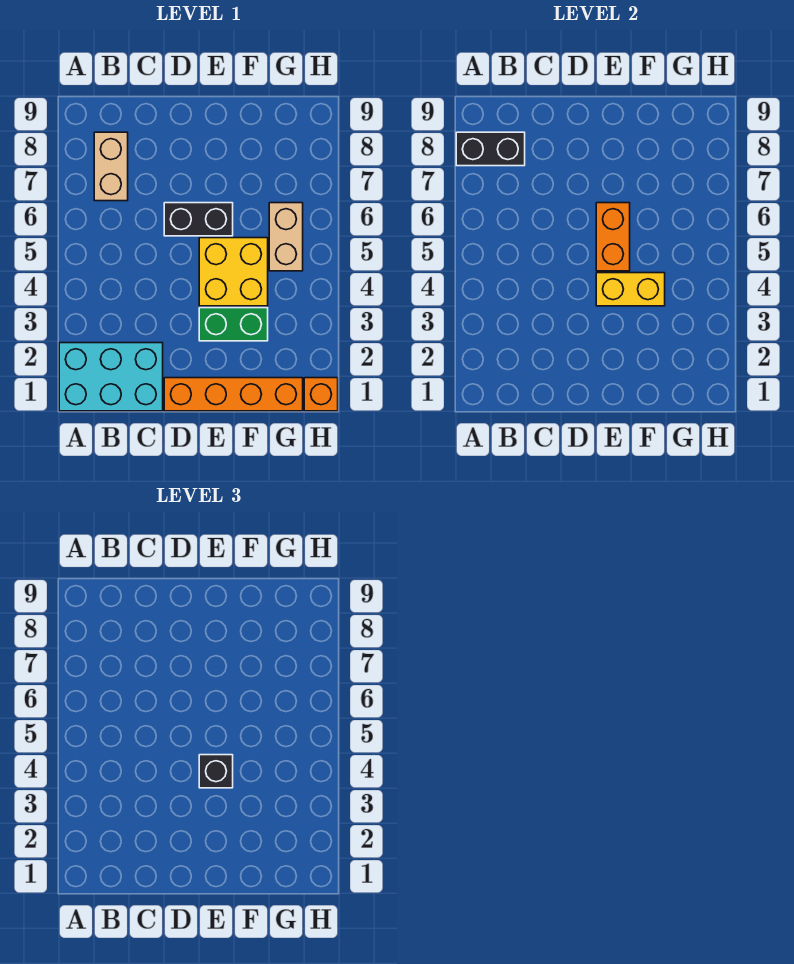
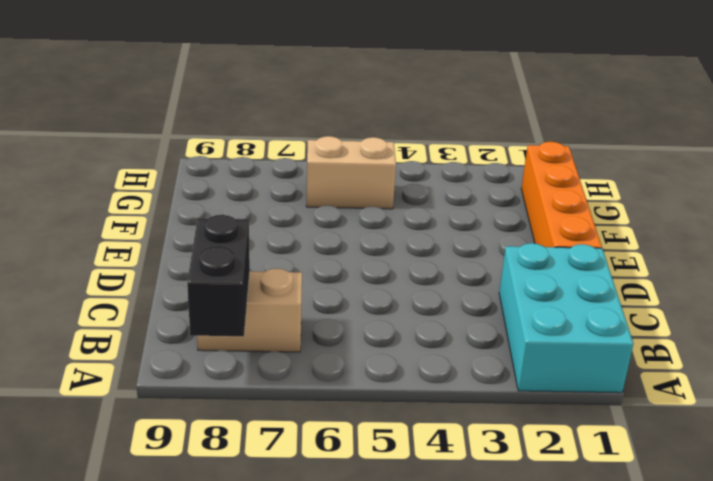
none -> black 1x2 brick [164,203,233,236]
none -> green 1x2 brick [199,308,268,341]
none -> yellow 2x2 brick [199,238,268,306]

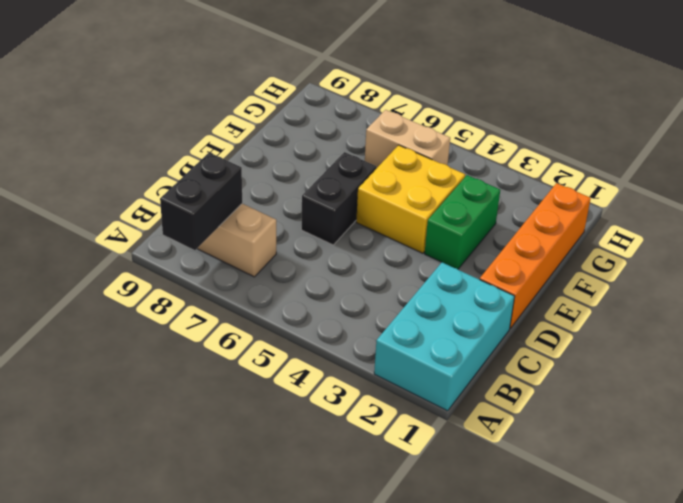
none -> orange 1x1 brick [304,378,338,411]
none -> yellow 1x2 brick [596,273,665,306]
none -> orange 1x2 brick [596,203,630,271]

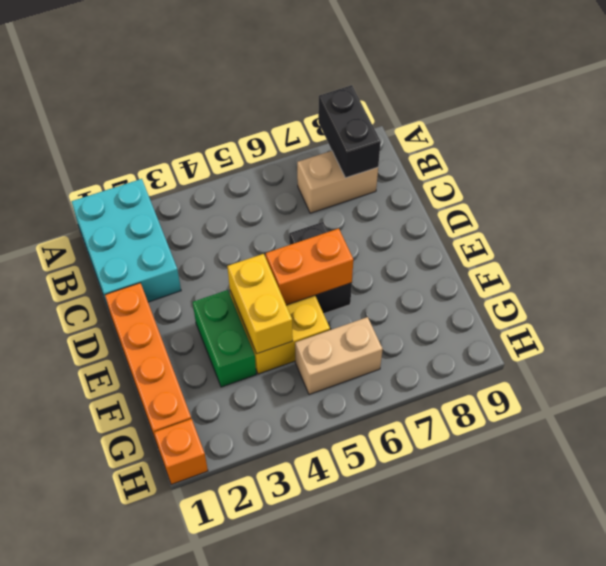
none -> black 1x1 brick [199,755,233,788]

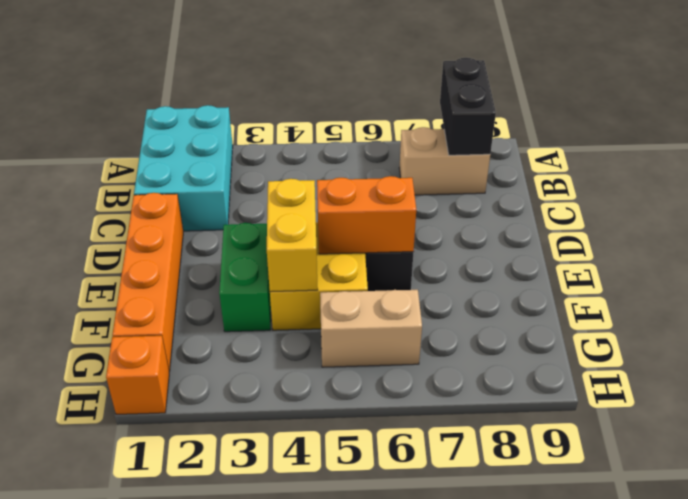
none -> black 1x1 brick [199,755,233,788]

